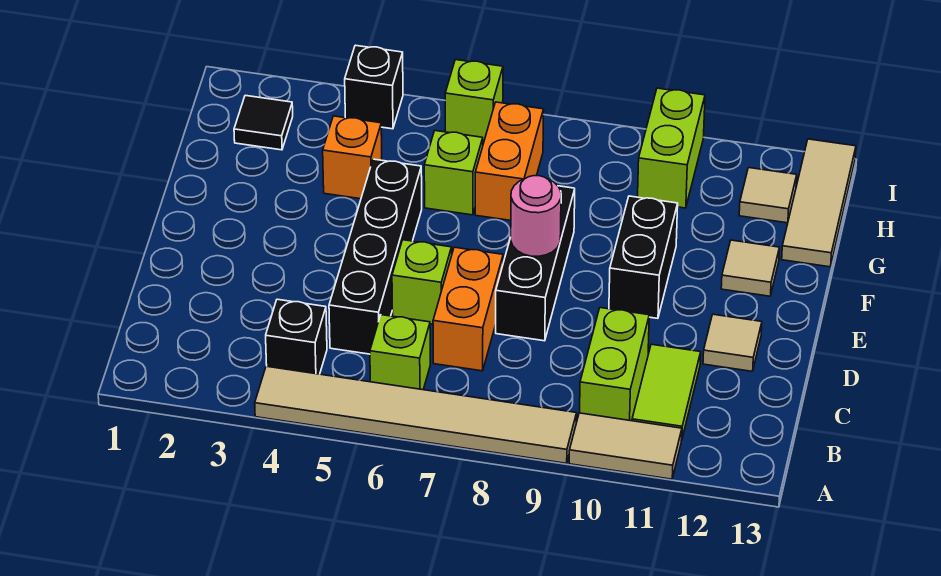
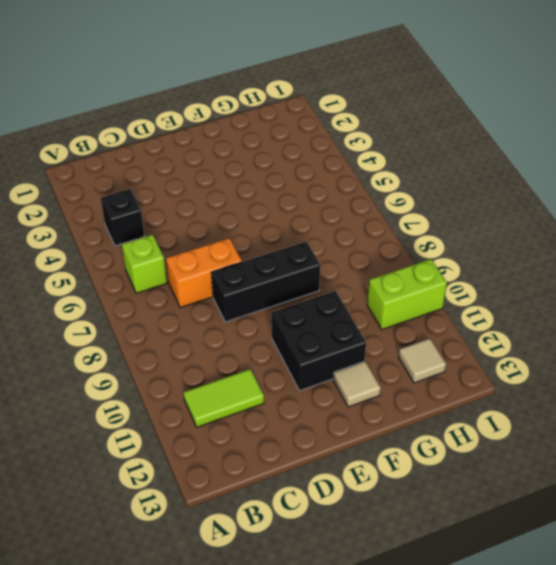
black 2x2 brick [271,291,366,391] -> black 1x2 brick [609,196,678,318]
none -> tan 1x6 tile [255,366,577,463]
none -> tan 1x2 tile [569,413,682,479]
none -> lime 1x2 brick [580,308,649,421]

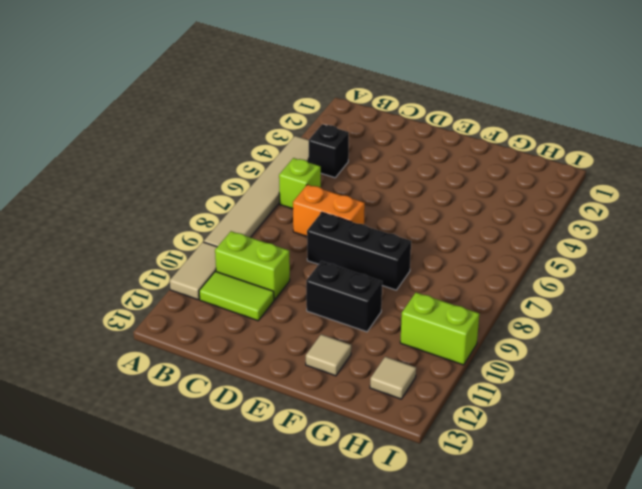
none -> black 1x4 brick [329,159,422,354]
none -> lime 1x1 brick [392,240,452,324]
none -> tan 1x1 tile [703,314,762,371]

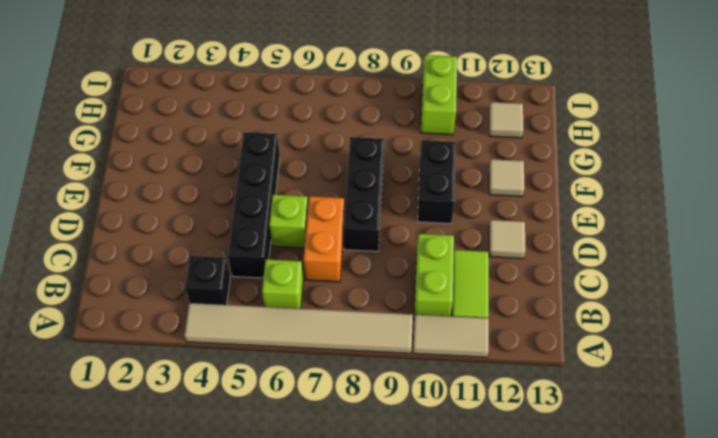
none -> orange 1x1 brick [323,116,382,199]
none -> lime 1x1 brick [424,131,483,215]
none -> orange 1x2 brick [475,102,544,220]

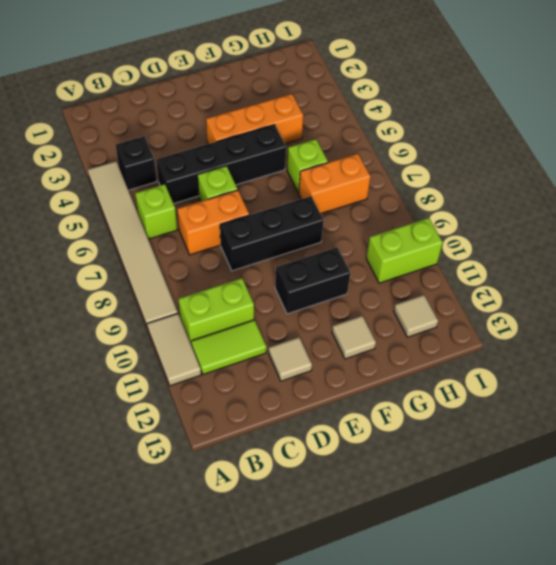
orange 1x3 brick [206,94,303,144] -> orange 1x1 brick [323,116,382,199]
none -> tan 1x3 tile [782,139,856,267]
none -> black 1x1 tile [234,95,293,150]
none -> black 1x1 brick [345,45,403,129]

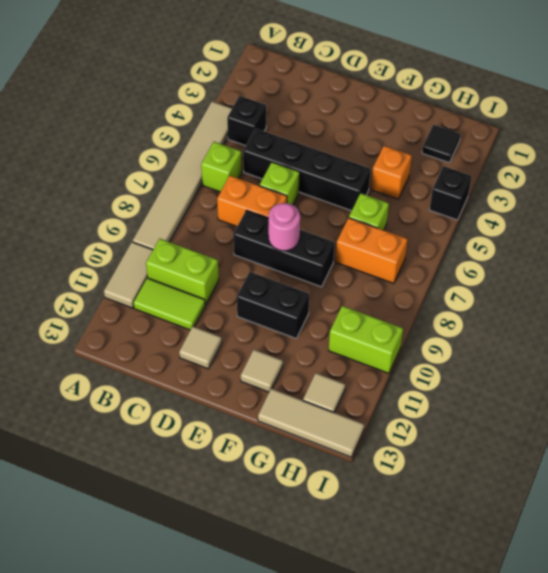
none -> lime 1x1 brick [445,60,503,142]

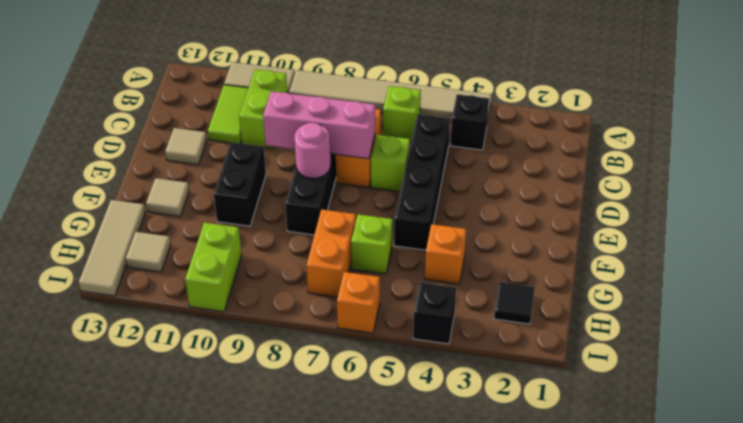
pink 1x3 brick [263,91,375,159] -> none
orange 1x1 brick [337,272,380,333] -> lime 1x1 brick [445,60,503,142]

